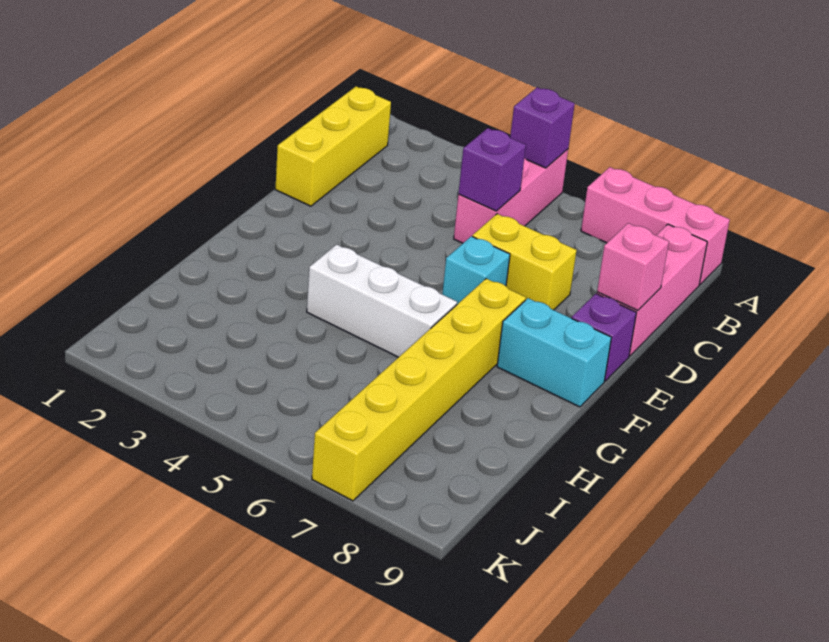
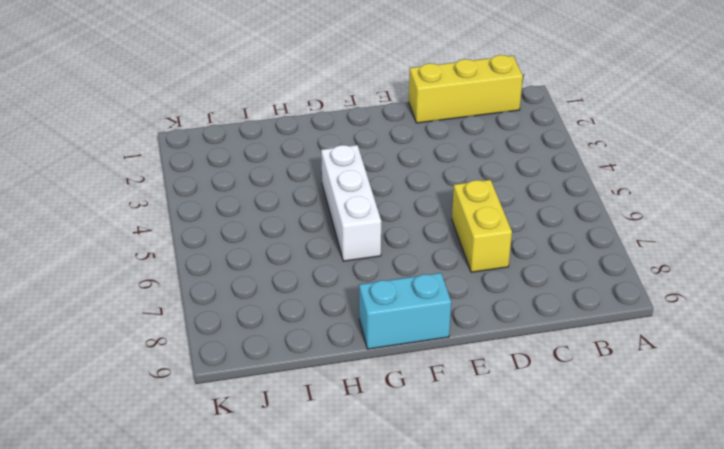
cyan 1x2 brick [359,273,451,349] -> cyan 1x2 brick turned to [497,298,611,407]
none -> pink 1x3 brick [454,149,568,243]
none -> pink 1x3 brick [581,167,730,285]
none -> pink 1x3 brick [597,224,707,356]

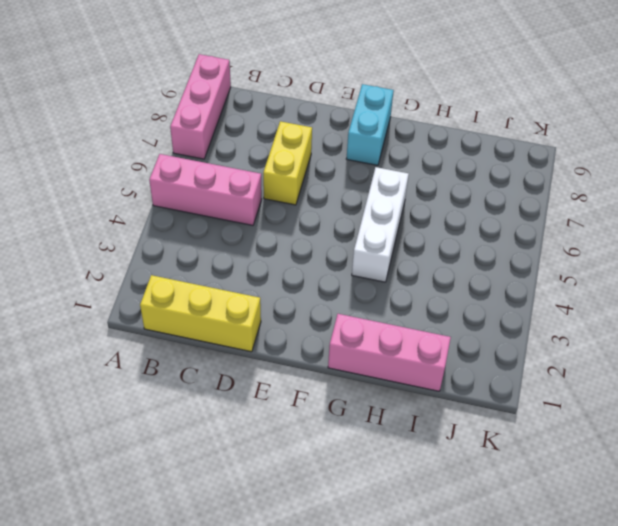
pink 1x3 brick [328,314,451,391] -> pink 1x3 brick moved to [597,224,707,356]
none -> cyan 1x1 brick [442,236,510,304]
none -> purple 1x1 brick [572,294,636,381]
none -> yellow 1x6 brick [312,279,526,501]

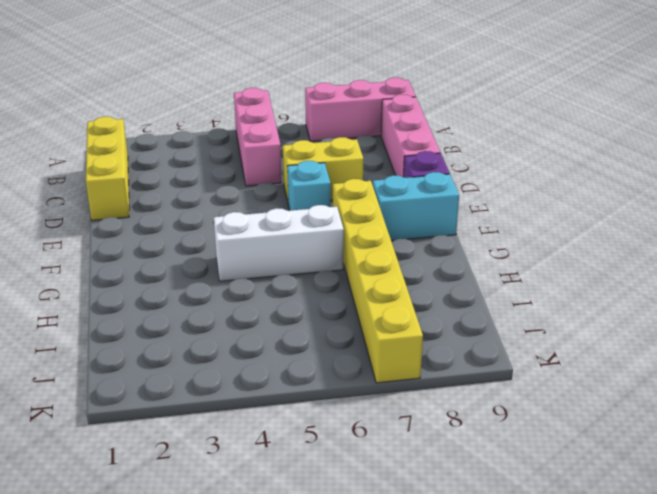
none -> purple 1x1 brick [510,87,575,168]
none -> purple 1x1 brick [458,128,526,211]
none -> pink 1x1 brick [597,223,669,311]

